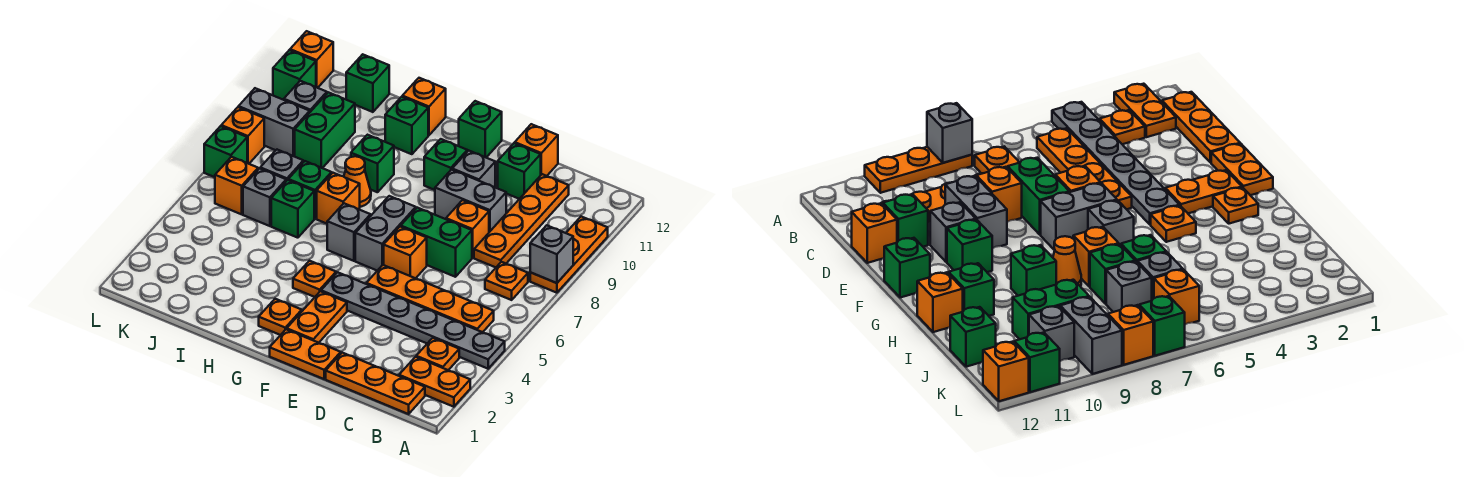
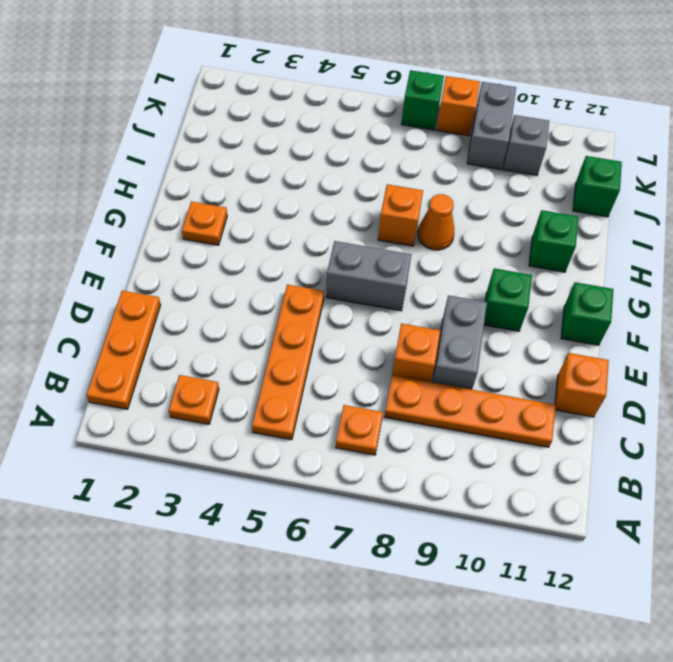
none -> orange 1x2 plate [399,357,470,407]
none -> grey 1x6 plate [321,272,505,369]
none -> orange 1x3 plate [530,217,608,293]
none -> green 1x2 brick [401,208,472,277]

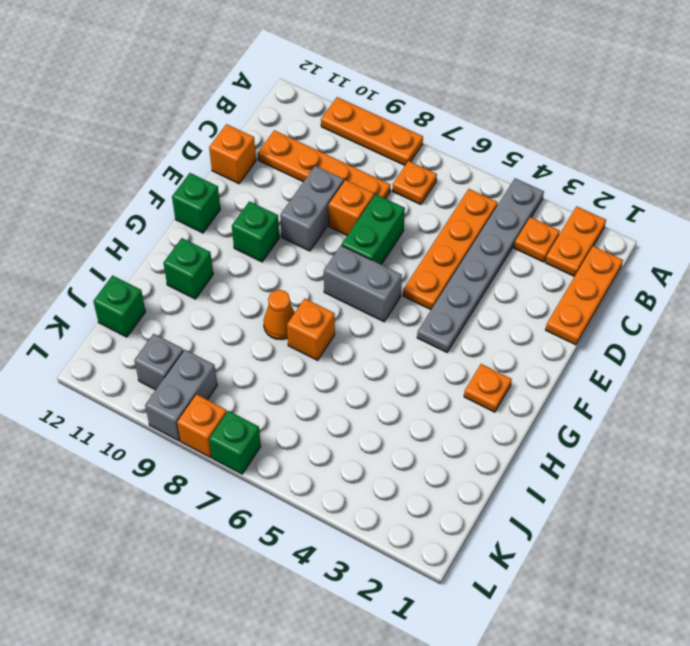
none -> green 1x1 brick [498,143,541,199]
none -> orange 1x2 plate [270,329,341,379]
none -> orange 1x1 brick [384,227,427,278]
none -> grey 1x1 brick [452,151,495,187]

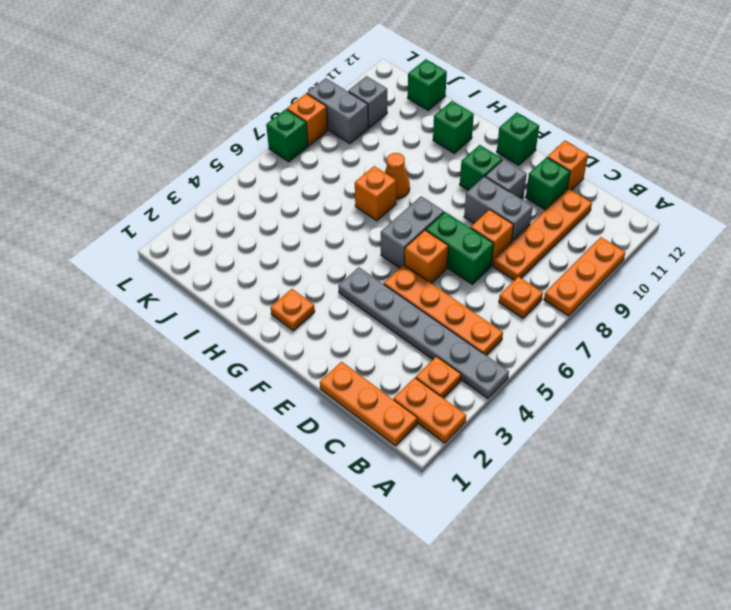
none -> orange 1x2 plate [270,329,341,379]
none -> orange 1x2 plate [287,291,347,343]
none -> orange 1x1 plate [293,261,336,297]
none -> grey 1x1 brick [327,203,370,261]

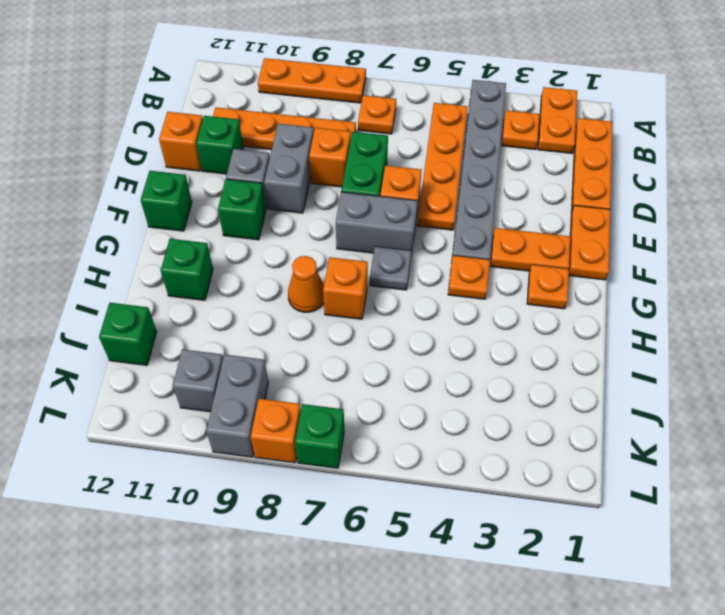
grey 1x1 plate [370,247,412,290] -> grey 1x1 brick [327,203,370,261]
none -> green 1x1 brick [351,135,394,192]
none -> orange 1x1 brick [402,78,446,135]
none -> green 1x1 brick [271,180,314,238]
none -> green 1x1 brick [288,161,332,219]

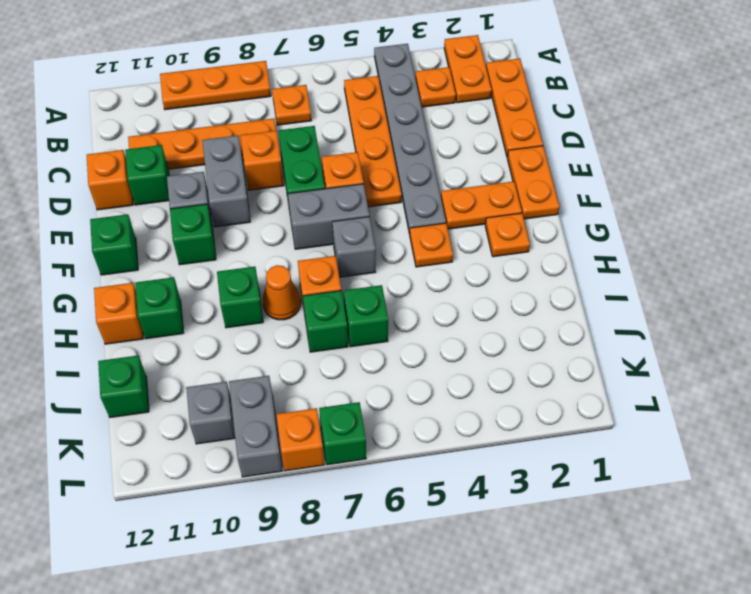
none -> grey 1x1 brick [243,168,286,226]
none -> grey 1x1 brick [260,150,303,181]
none -> green 1x2 brick [295,92,355,168]
none -> orange 1x1 brick [215,157,258,214]

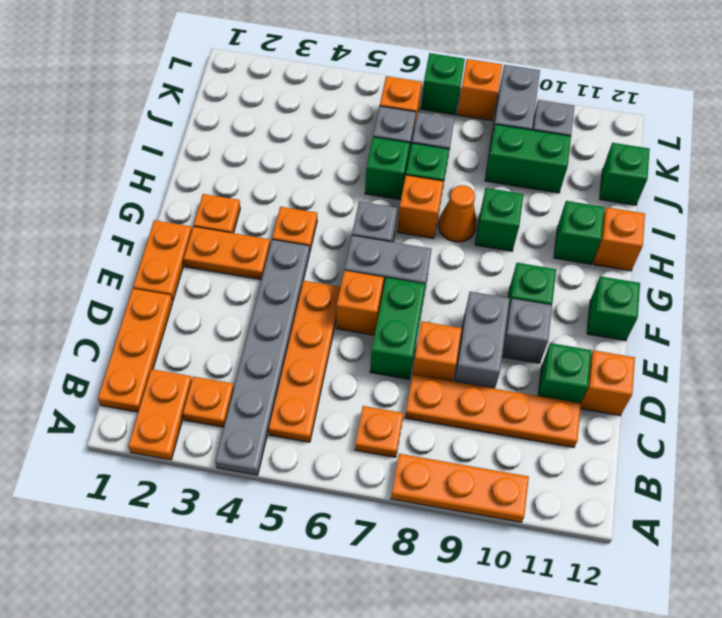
none -> green 1x1 brick [273,50,316,100]
none -> orange 1x1 brick [290,31,333,88]
none -> grey 1x1 brick [530,225,573,283]

